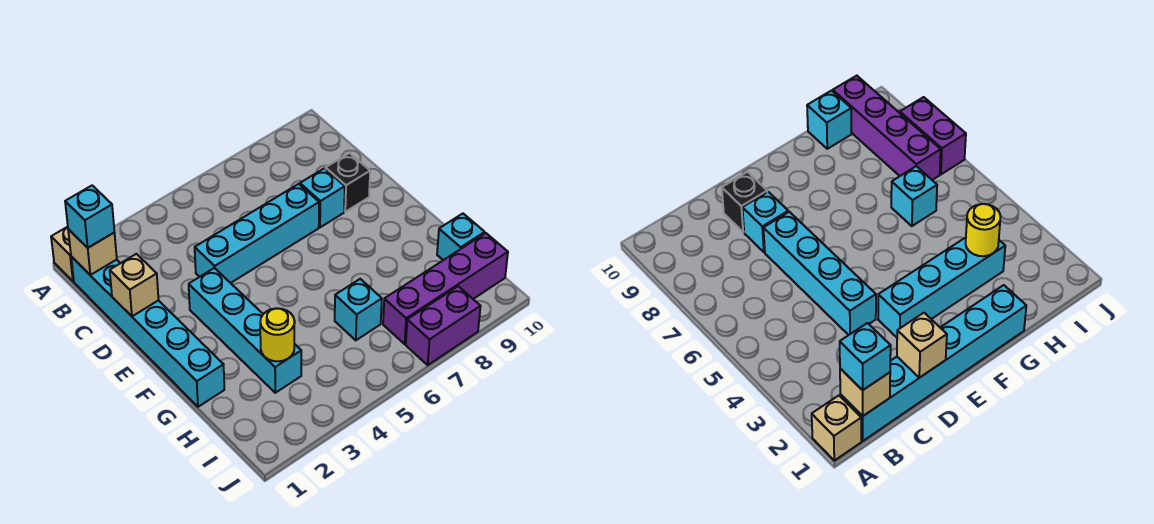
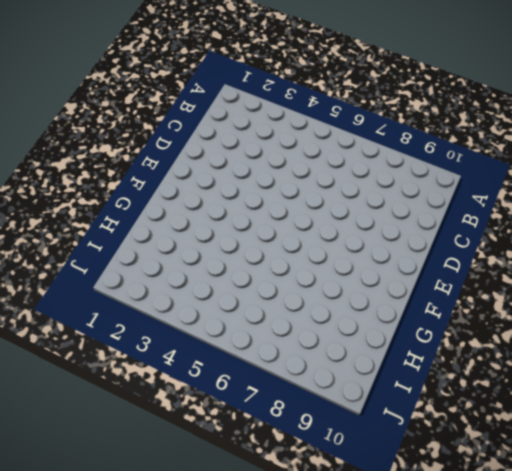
none -> tan 1x1 brick [51,227,74,281]
none -> cyan 1x6 brick [71,257,224,407]
none -> cyan 1x4 brick [195,184,319,283]

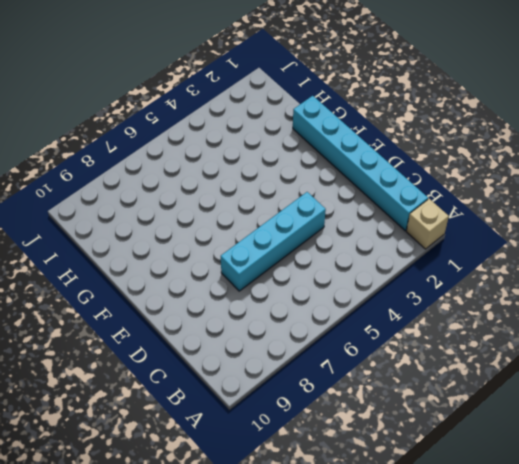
none -> cyan 1x1 brick [300,168,345,227]
none -> black 1x1 brick [326,153,370,212]
none -> cyan 1x4 brick [189,268,301,393]

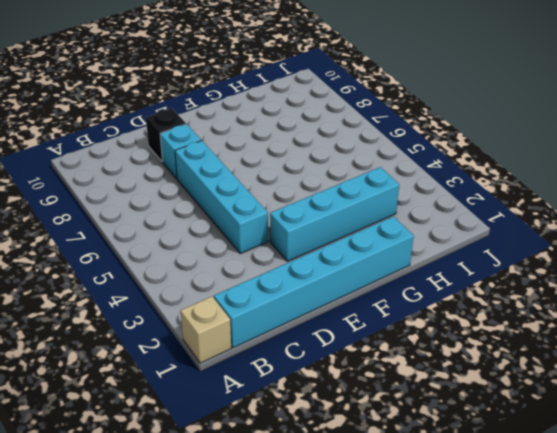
none -> cyan 1x1 brick [335,279,382,340]
none -> cyan 1x1 brick [437,214,485,260]
none -> purple 1x4 brick [383,233,508,344]

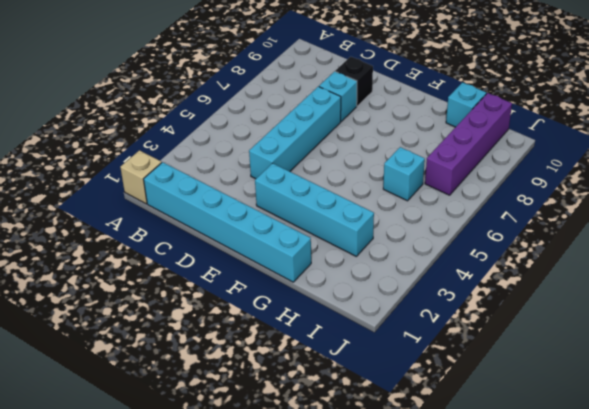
none -> purple 1x2 brick [406,286,481,365]
none -> tan 1x1 brick [68,229,117,275]
none -> tan 1x1 brick [110,254,159,316]

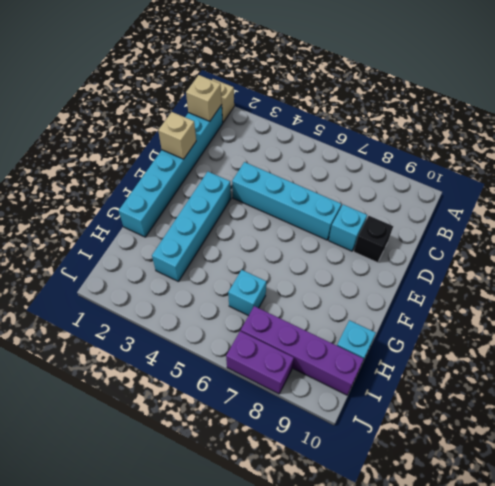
none -> yellow 1x1 round brick [260,308,295,361]
none -> cyan 1x1 brick [65,186,114,248]

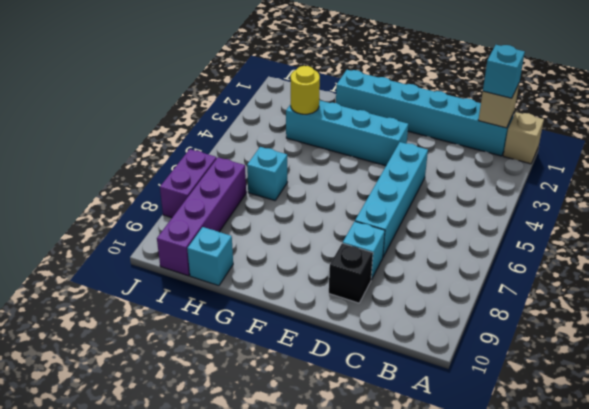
none -> tan 1x1 brick [110,254,159,316]

